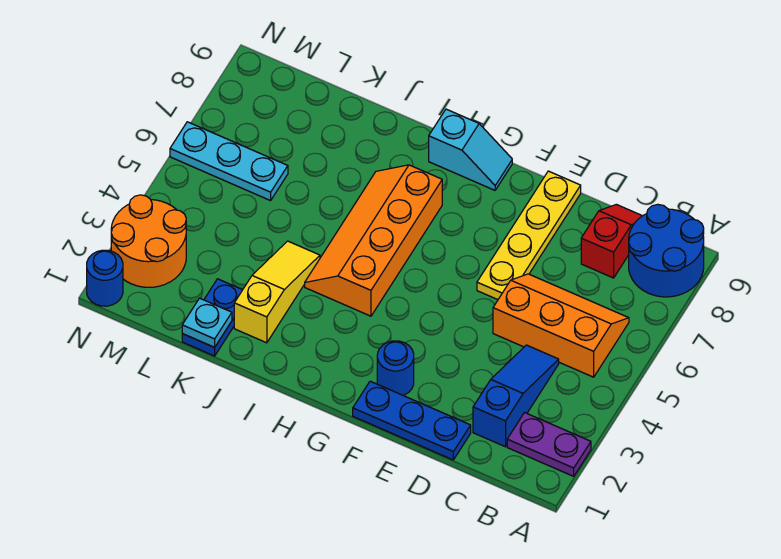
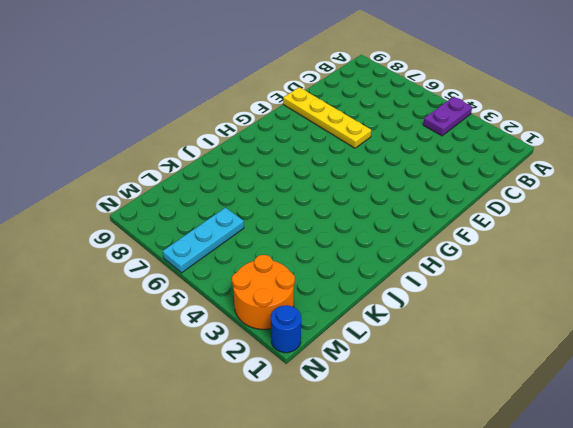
purple 1x2 plate [423,97,472,136] -> purple 1x2 plate moved to [507,413,591,476]
none -> blue 2x2 round brick [629,204,704,297]
none -> orange 2x3 slope [493,274,629,377]
none -> blue 1x3 slope [473,345,559,447]

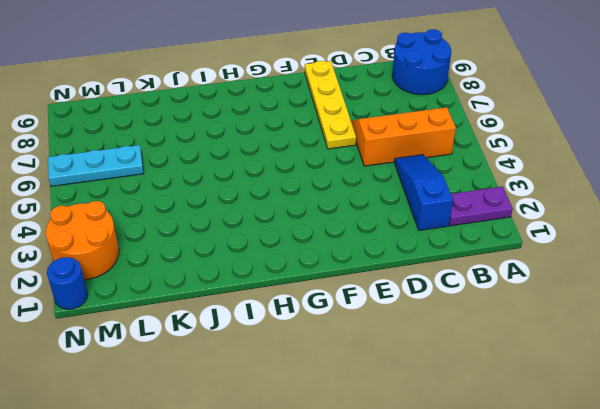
none -> red 1x2 slope [581,204,642,278]
none -> blue 1x3 plate [353,381,471,460]
none -> blue 1x1 round brick [377,341,414,396]

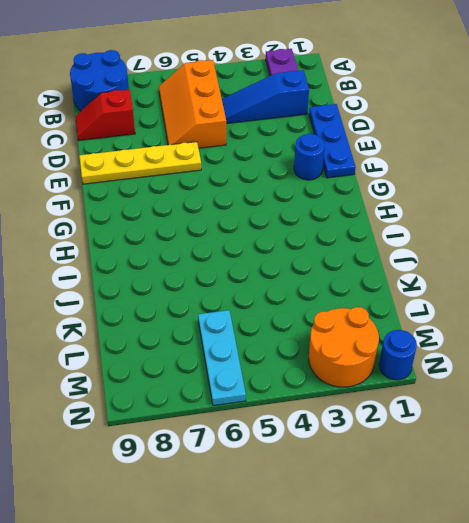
none -> cyan 1x2 slope [429,109,512,190]
none -> orange 2x4 slope [305,165,442,316]
none -> yellow 1x3 slope [234,241,320,343]

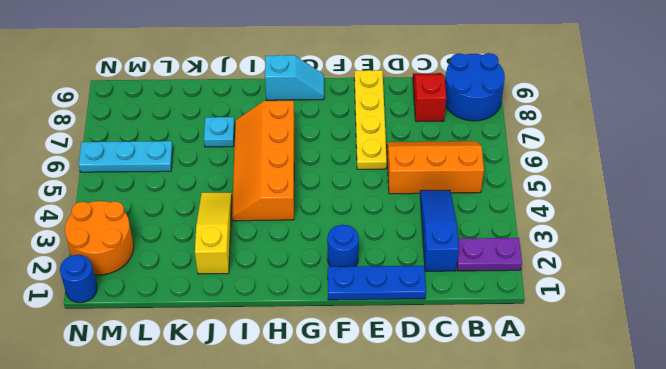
cyan 1x1 plate [204,117,234,147] -> cyan 1x1 plate moved to [182,298,232,347]
none -> blue 1x2 plate [182,279,242,356]

